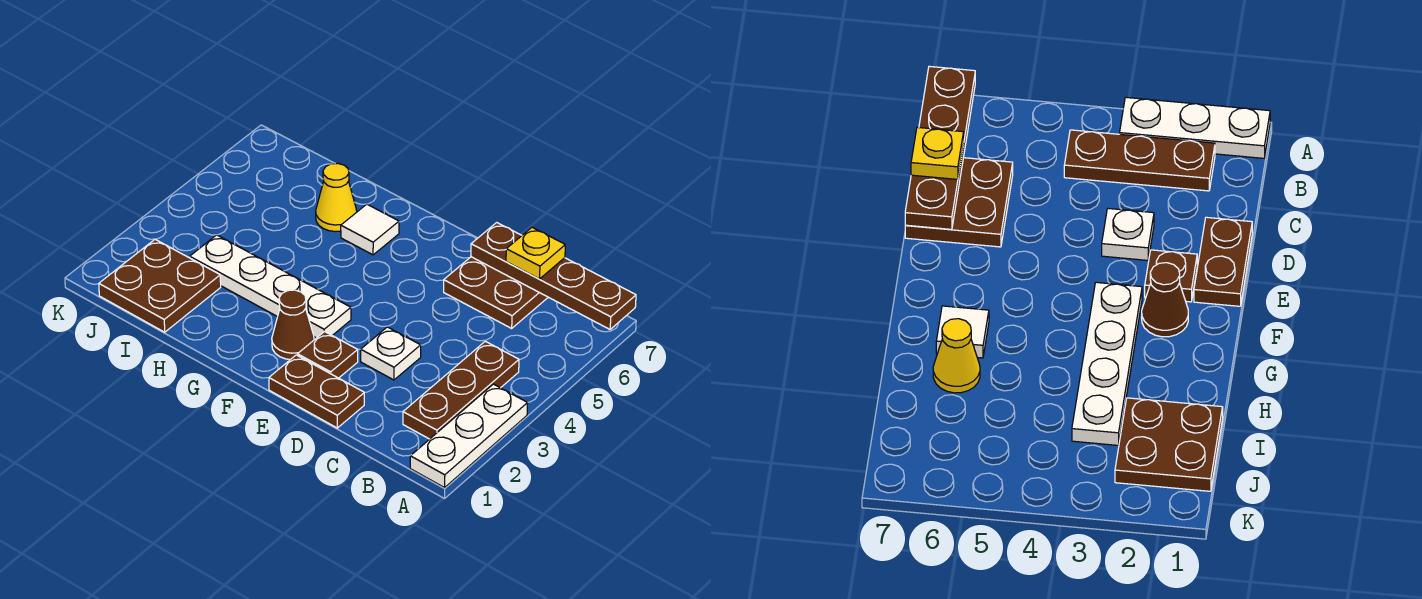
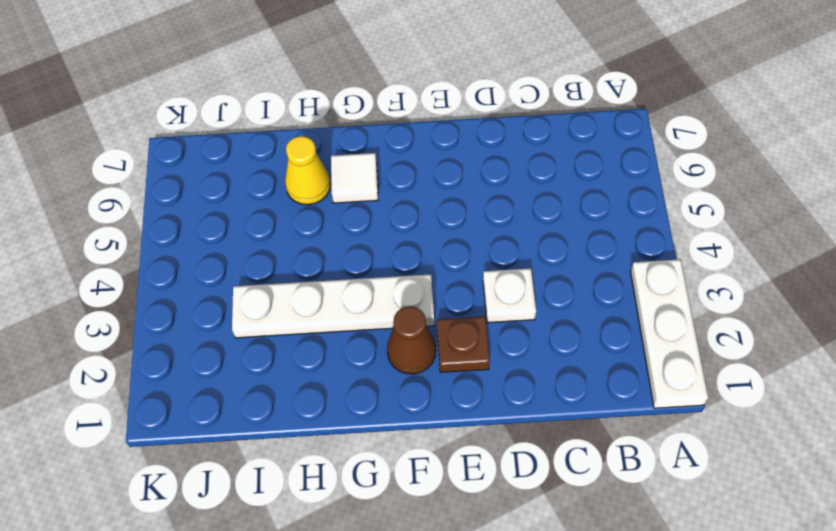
none -> brown 1x3 plate [403,341,519,439]
none -> brown 2x2 plate [444,257,548,328]
none -> brown 1x2 plate [269,355,364,428]

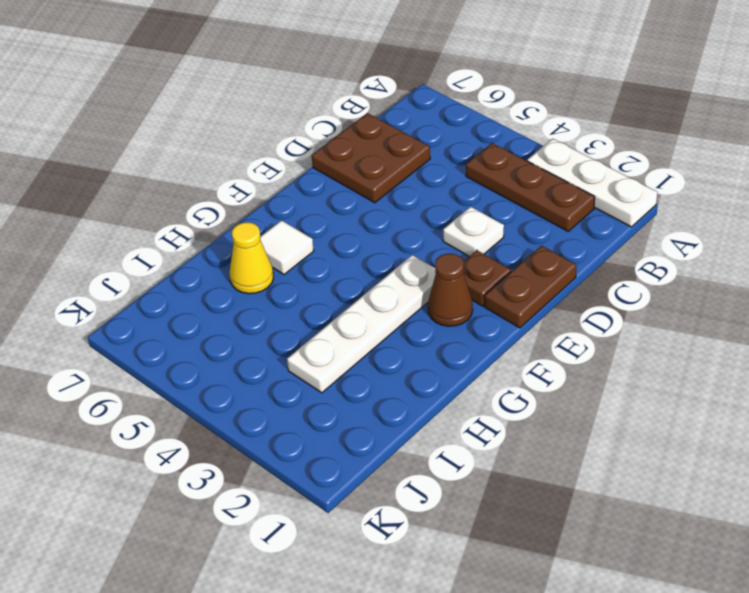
none -> brown 2x2 plate [99,239,221,332]
none -> brown 1x4 plate [471,223,636,329]
none -> yellow 1x1 plate [506,227,565,279]

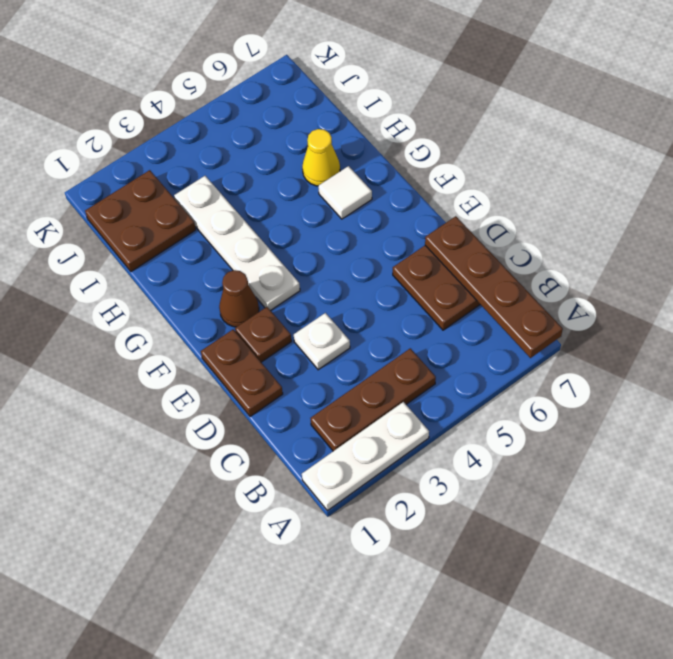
none -> yellow 1x1 plate [506,227,565,279]

